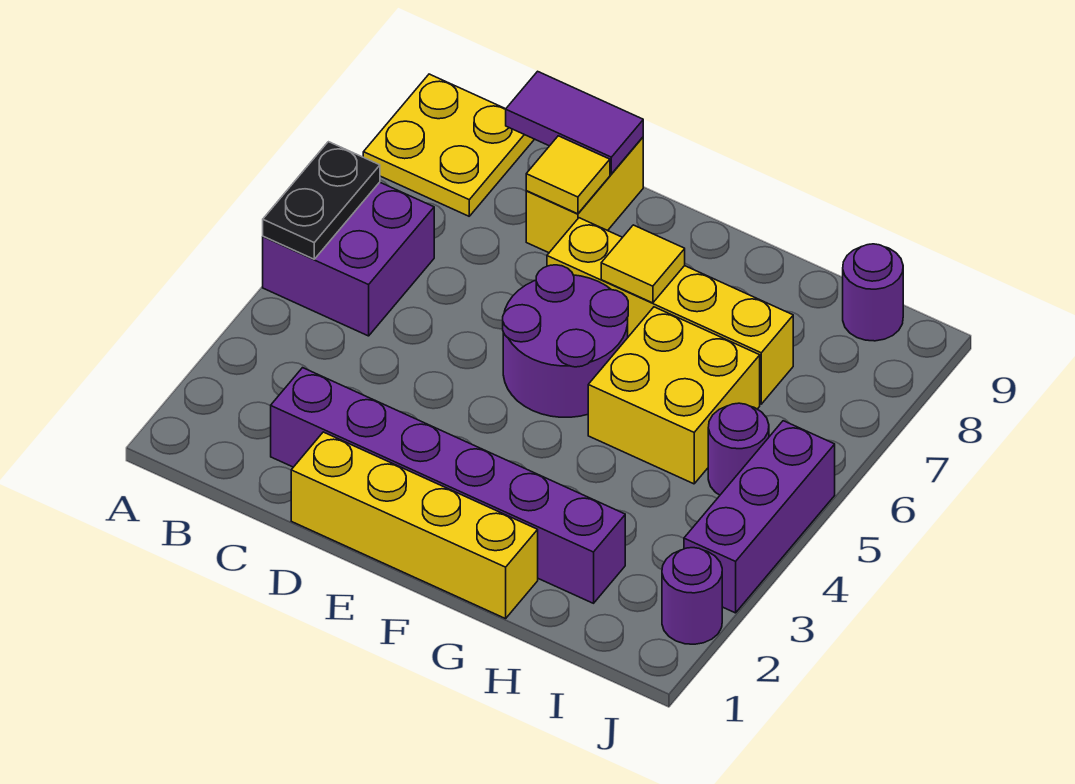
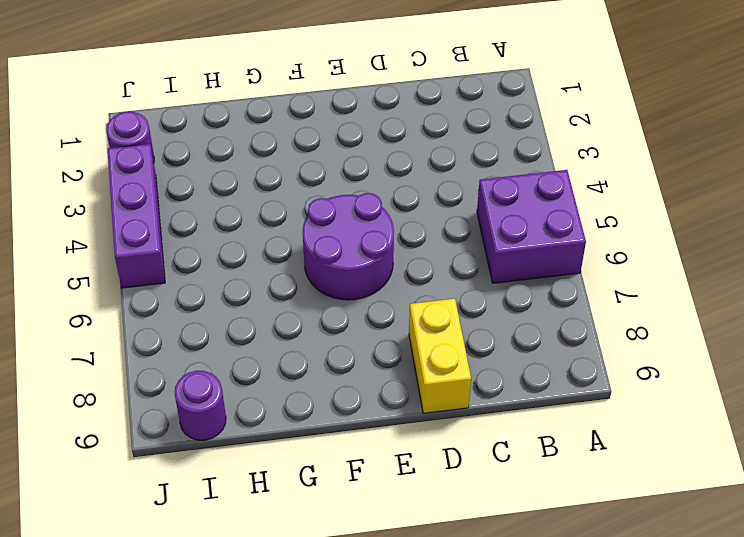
none -> yellow 2x2 plate [363,74,534,216]
none -> purple 1x6 brick [271,368,625,603]
none -> yellow 1x4 brick [291,432,538,619]

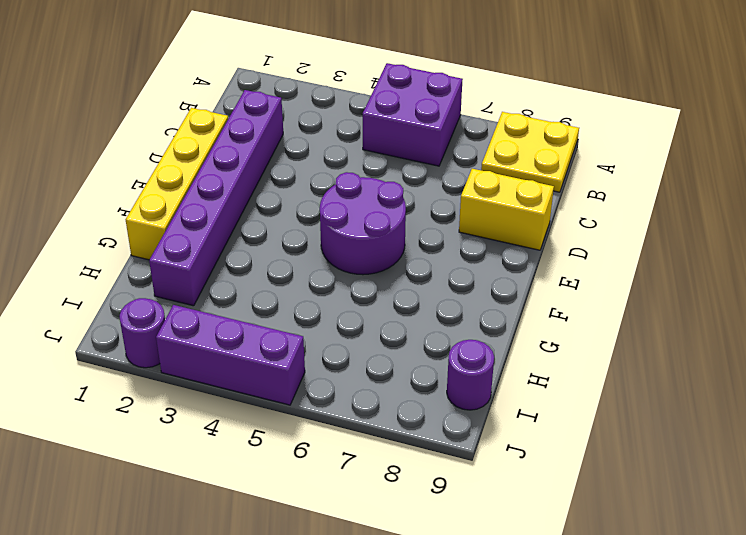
none -> yellow 1x4 brick [547,218,793,404]
none -> yellow 2x2 brick [588,307,760,484]
none -> purple 1x1 round brick [708,403,769,495]

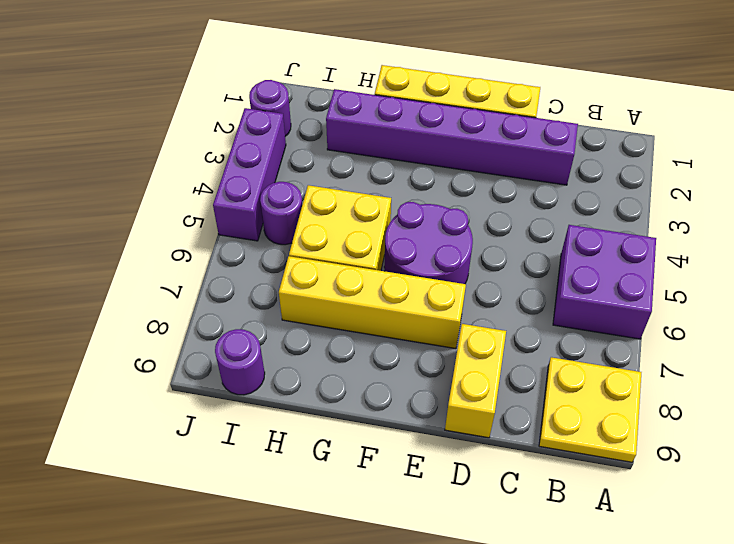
none -> black 1x2 plate [263,142,380,259]
none -> purple 1x2 tile [506,71,643,174]
none -> yellow 1x1 tile [526,136,610,214]

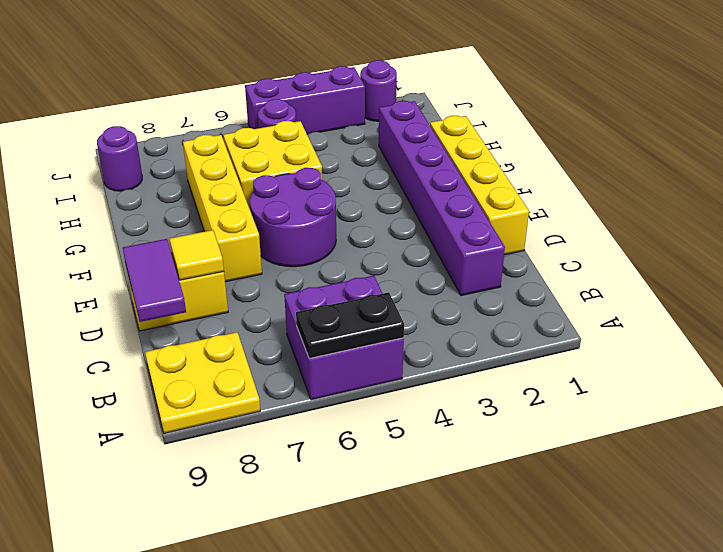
none -> yellow 1x1 tile [601,225,685,303]

